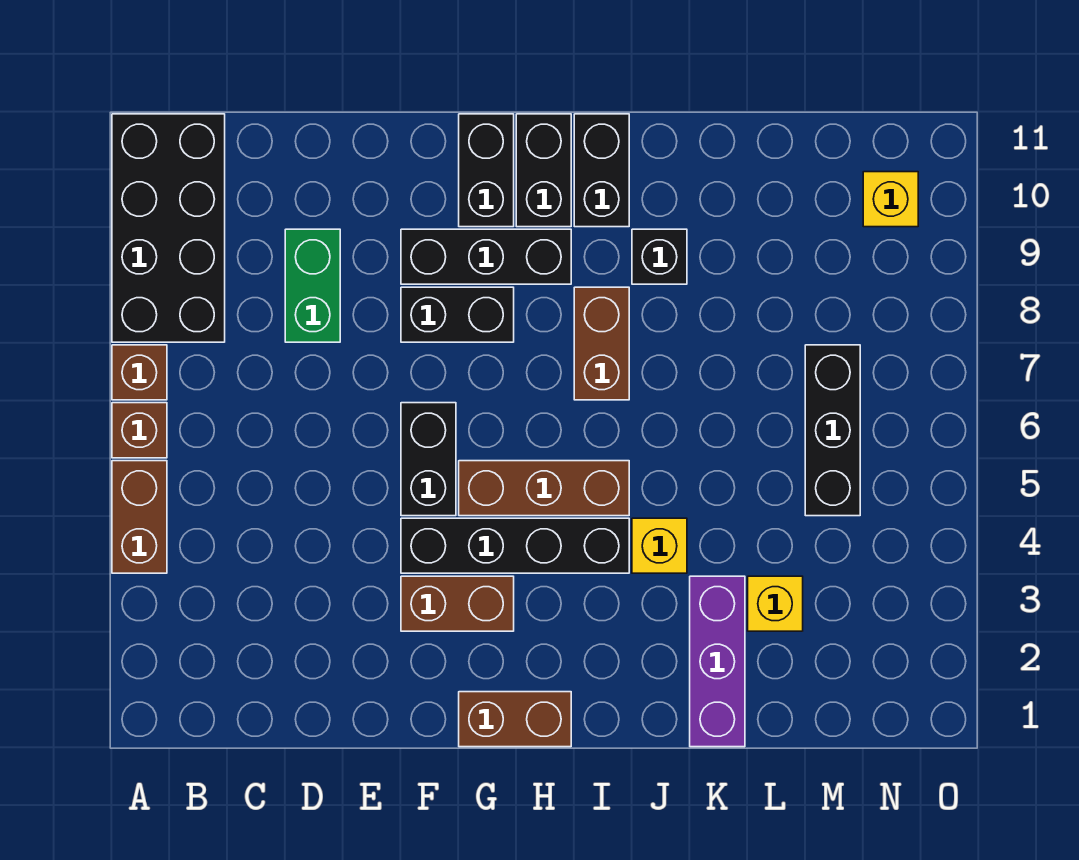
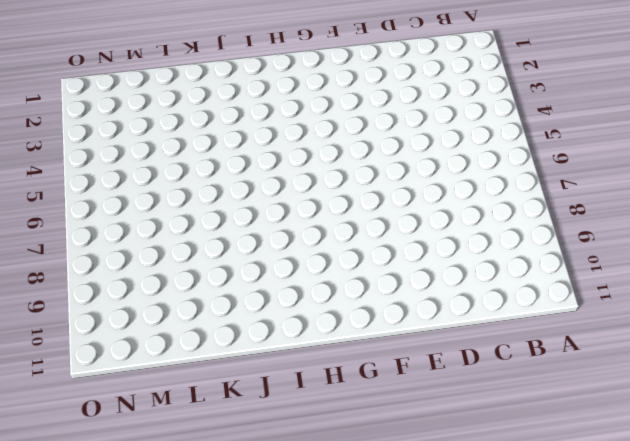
none -> brown 1x2 brick [112,461,167,573]
none -> brown 1x1 brick [112,403,167,458]
none -> brown 1x1 brick [112,345,167,400]

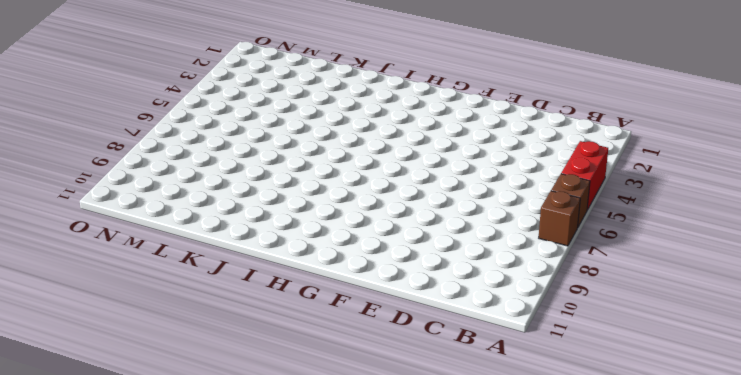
red 1x2 brick [561,141,608,210] -> brown 1x2 brick [112,461,167,573]
none -> black 2x4 brick [112,114,225,342]
none -> green 1x2 brick [285,229,340,342]
none -> brown 1x2 brick [401,576,514,631]

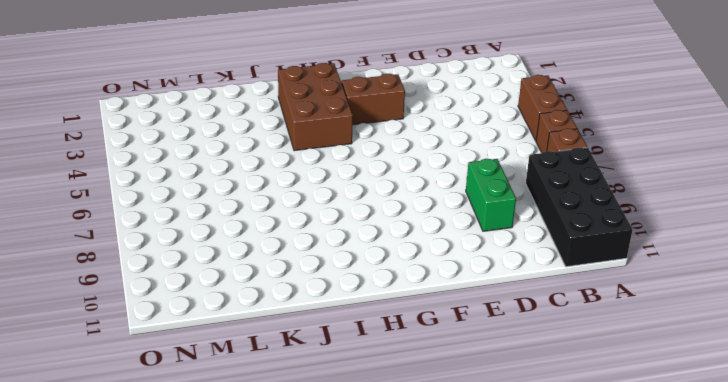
brown 2x3 brick [278,63,353,151] -> black 1x4 brick [401,518,629,573]
none -> black 1x2 brick [401,403,456,516]
none -> black 1x2 brick [401,287,514,342]
none -> black 1x3 brick [401,229,571,284]

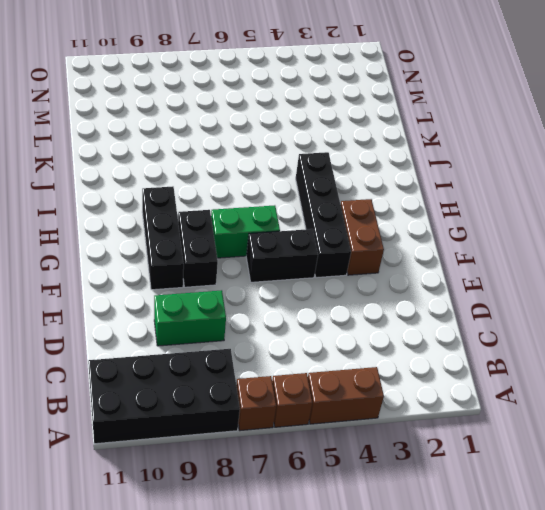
green 1x2 brick [211,205,280,258] -> none
none -> brown 1x2 brick [459,692,571,747]
none -> brown 1x3 brick [459,461,629,516]
none -> black 1x2 brick [459,114,514,227]

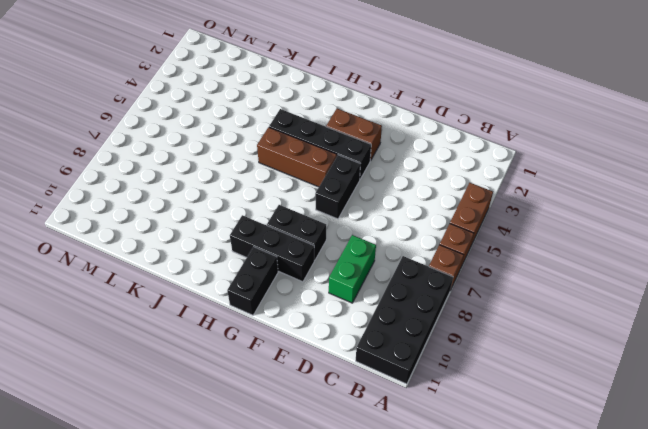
none -> brown 1x2 brick [459,692,571,747]
none -> black 1x2 brick [516,114,571,227]
none -> brown 1x2 brick [574,287,629,400]

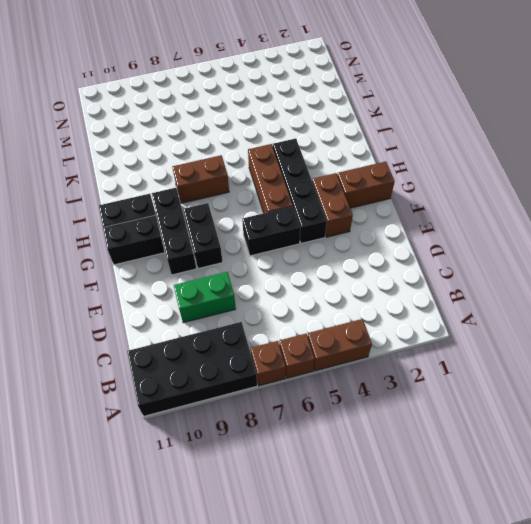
brown 1x2 brick [337,162,395,208] -> brown 1x2 brick turned to [459,692,571,747]
none -> black 1x2 brick [574,114,629,227]
none -> yellow 1x1 brick [632,518,687,573]
none -> black 1x1 brick [632,229,687,284]

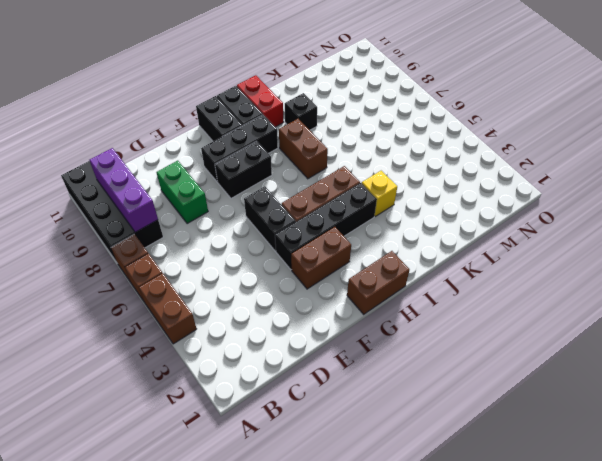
purple 1x3 brick [89,148,158,232] -> purple 1x3 brick moved to [690,576,745,747]
red 1x2 brick [237,75,284,127] -> black 1x2 brick [574,114,629,227]
none -> yellow 1x1 brick [748,576,803,631]
none -> black 1x3 brick [805,345,860,516]
none -> yellow 1x1 brick [863,172,918,227]

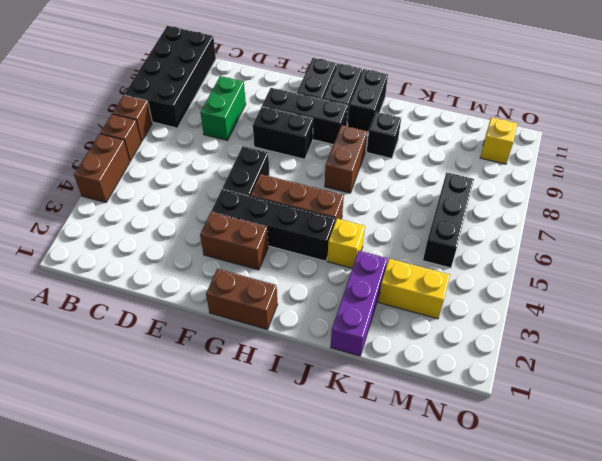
yellow 1x2 brick [379,259,450,319] -> yellow 1x1 brick [748,576,803,631]

